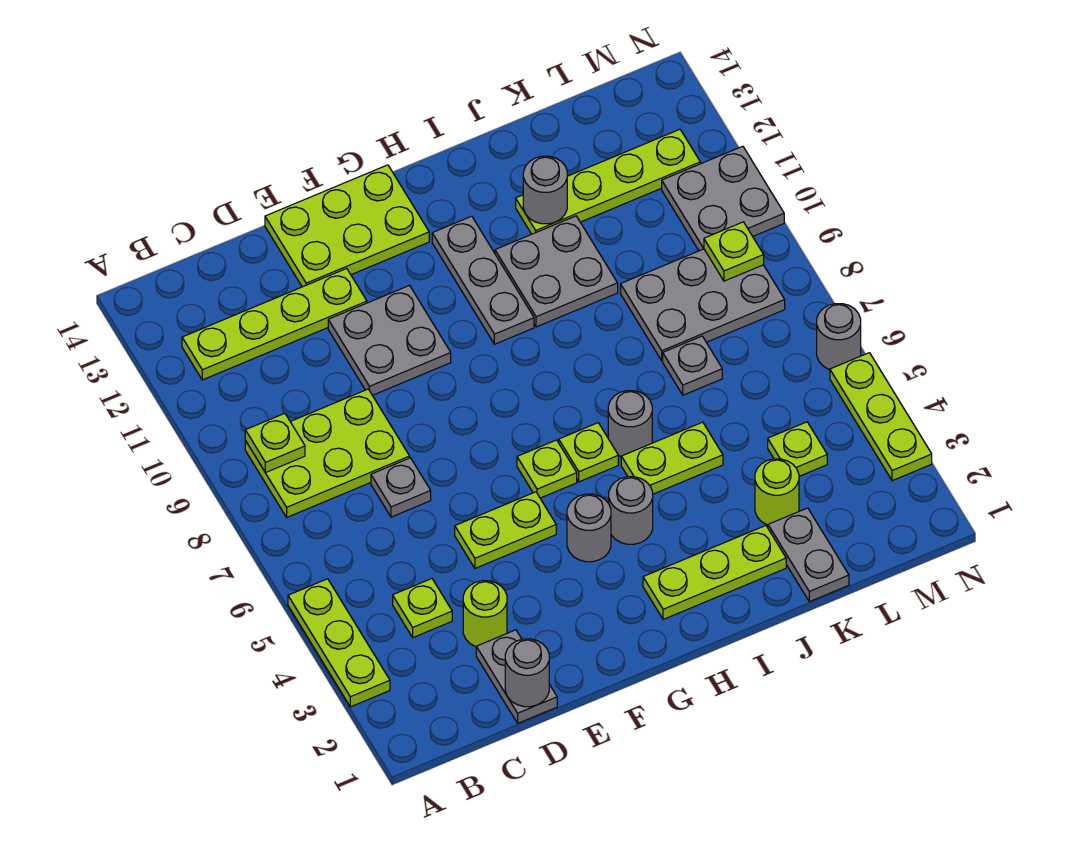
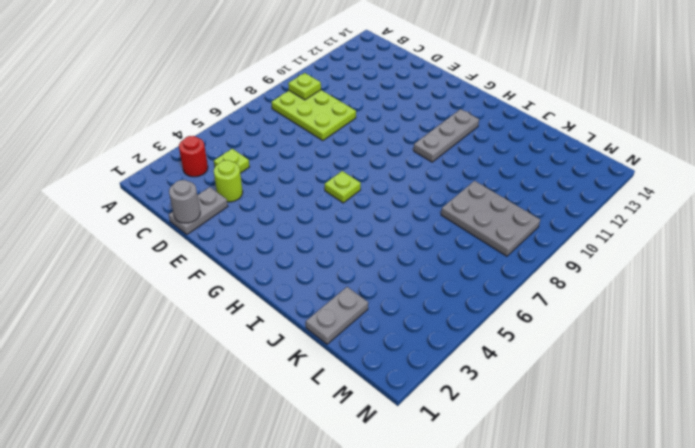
red 1x1 round brick [179,136,208,177] -> none
none -> lime 1x3 plate [288,579,390,707]
none -> lime 1x4 plate [182,269,367,380]
none -> grey 1x1 plate [371,458,431,517]
none -> lime 1x2 plate [455,492,556,568]

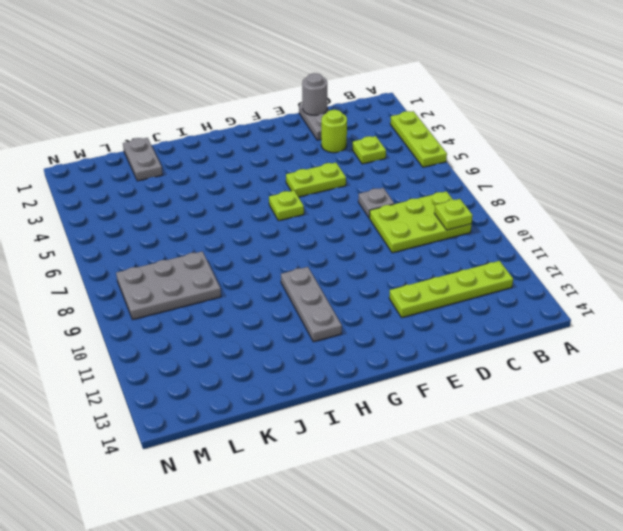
none -> grey 2x2 plate [328,286,451,395]
none -> lime 2x3 plate [265,165,429,287]
none -> grey 1x1 round brick [567,494,611,562]
none -> lime 1x3 plate [643,526,786,620]

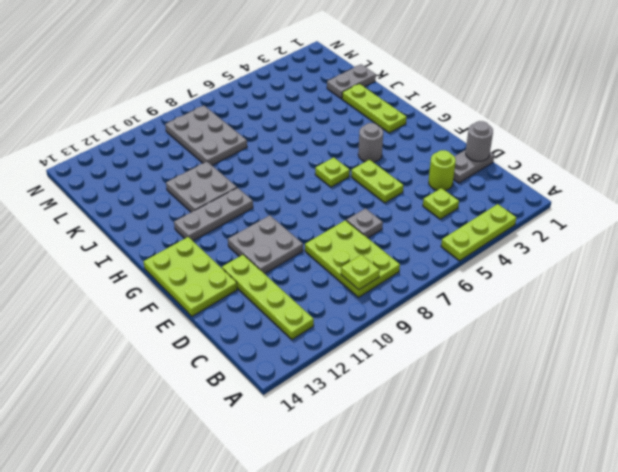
none -> grey 1x1 round brick [609,477,653,544]
none -> lime 1x1 plate [559,423,618,482]
none -> lime 1x2 plate [621,422,723,494]
none -> grey 1x1 round brick [608,391,652,456]

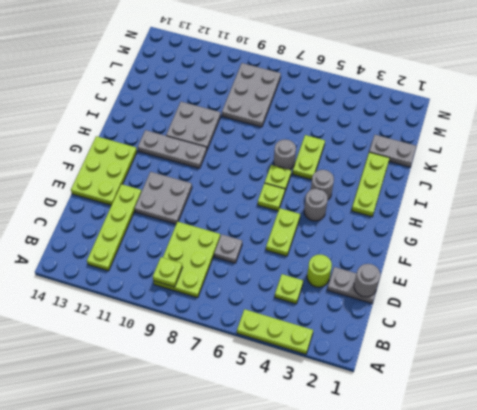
none -> lime 1x4 plate [516,129,700,234]
none -> lime 1x1 round brick [755,459,799,525]
none -> grey 1x1 plate [663,336,722,395]
none -> lime 1x1 plate [768,422,827,476]

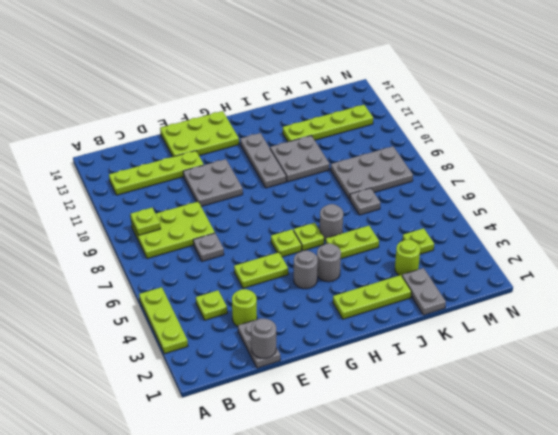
none -> grey 2x2 plate [662,146,784,251]
none -> lime 1x3 plate [830,353,932,481]
none -> grey 1x1 round brick [817,304,861,370]
none -> grey 1x1 round brick [523,156,567,224]

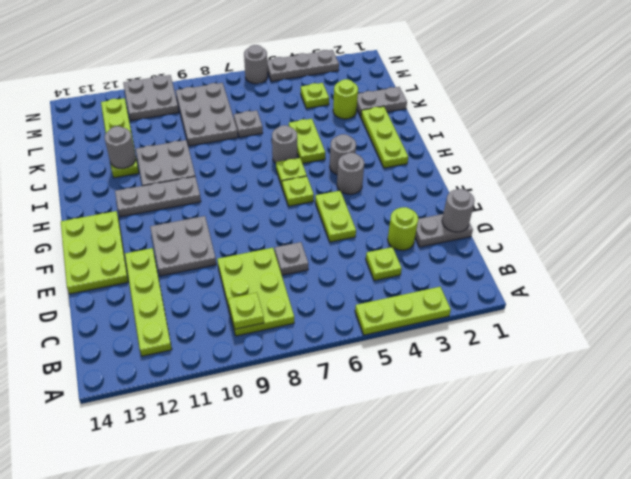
grey 1x3 plate [267,50,339,81] -> lime 1x3 plate [830,353,932,481]
none -> lime 1x1 plate [704,222,764,281]

